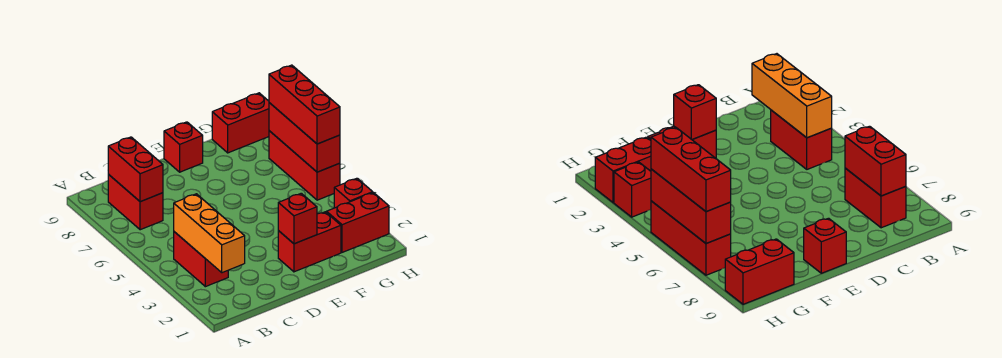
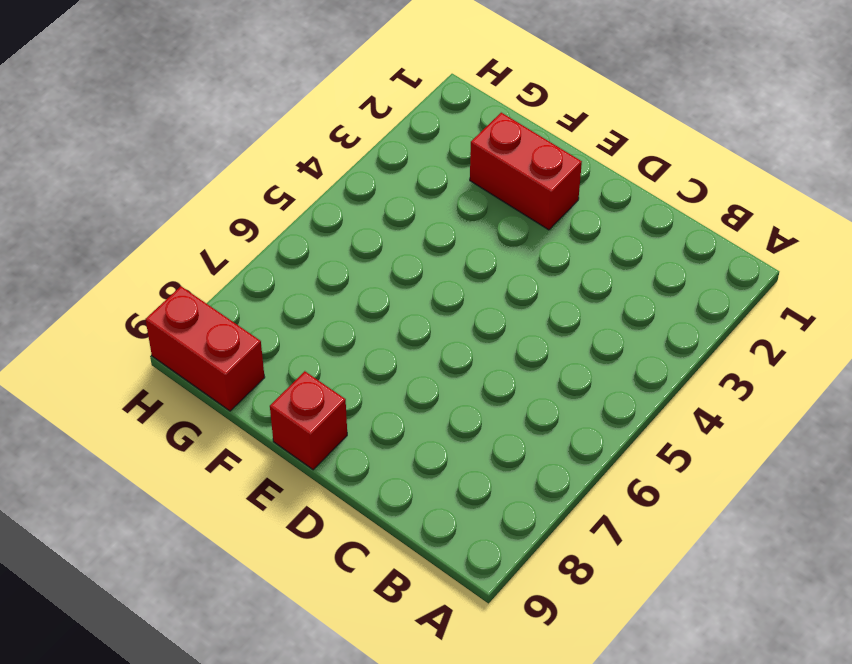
none -> red 1x2 brick [174,232,228,287]
none -> red 1x2 brick [108,174,163,230]
none -> red 1x2 brick [327,193,389,252]

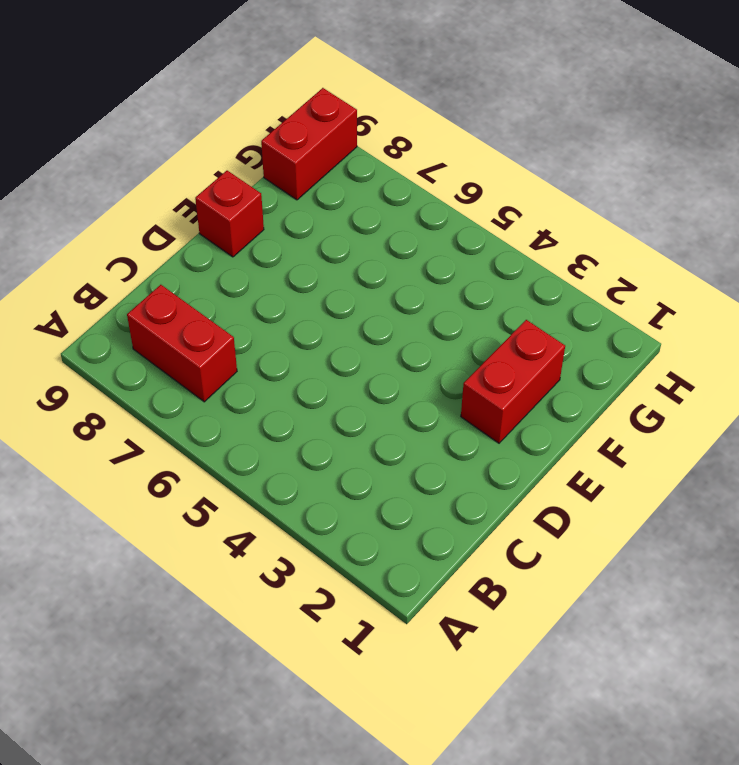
none -> red 1x2 brick [174,232,228,287]
none -> red 1x2 brick [327,193,389,252]
none -> red 1x1 brick [334,178,373,208]

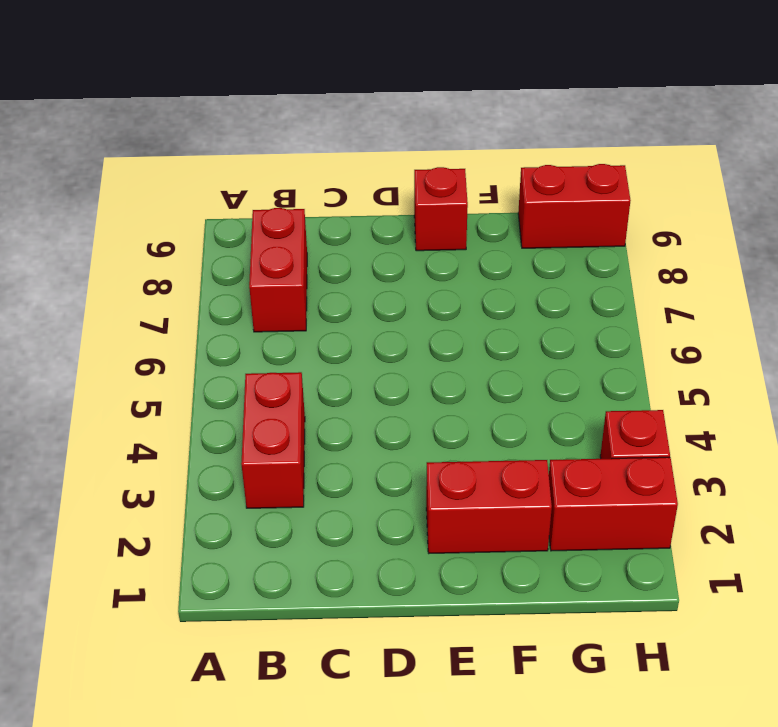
none -> red 1x3 brick [269,131,340,200]
none -> orange 1x3 brick [174,194,245,273]
none -> red 1x2 brick [108,137,163,202]

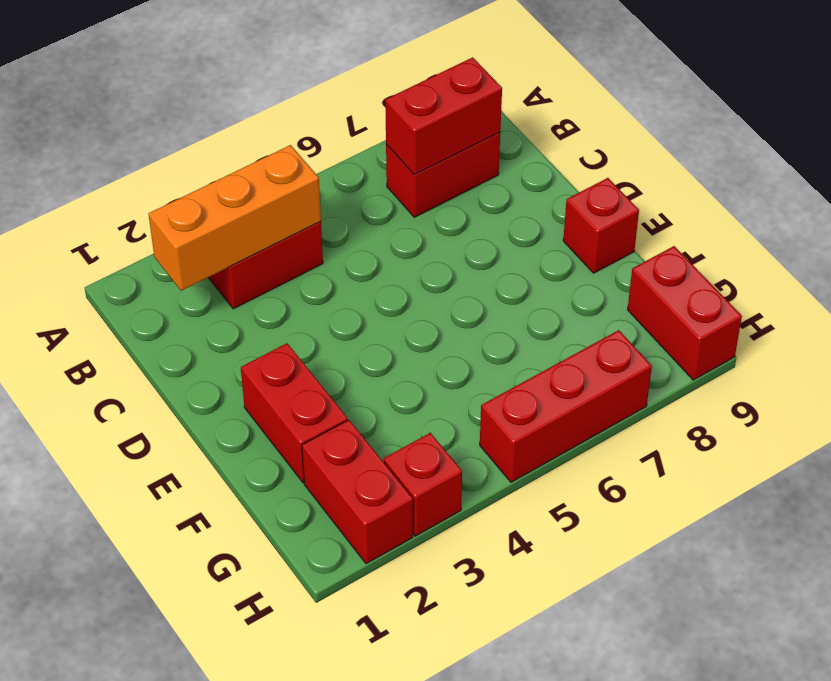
none -> red 1x1 brick [278,193,317,244]
none -> red 1x3 brick [269,103,340,172]
none -> red 1x3 brick [269,65,340,144]

